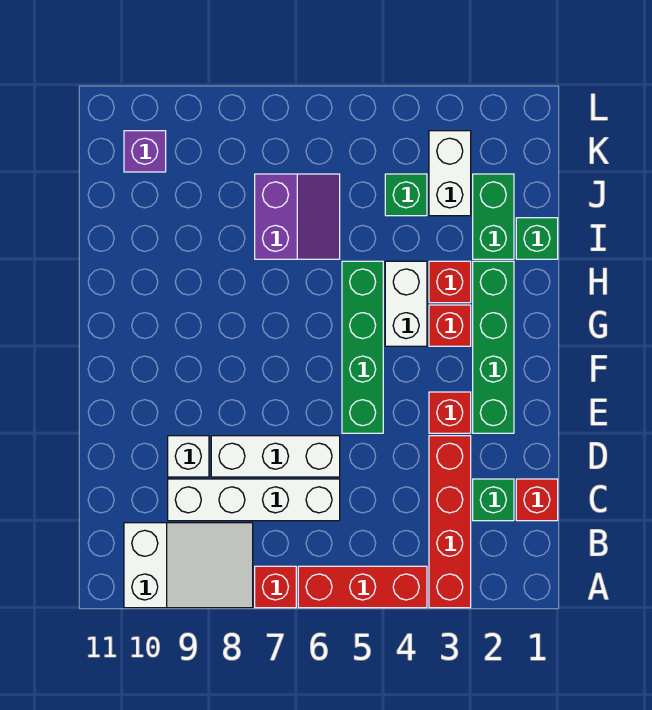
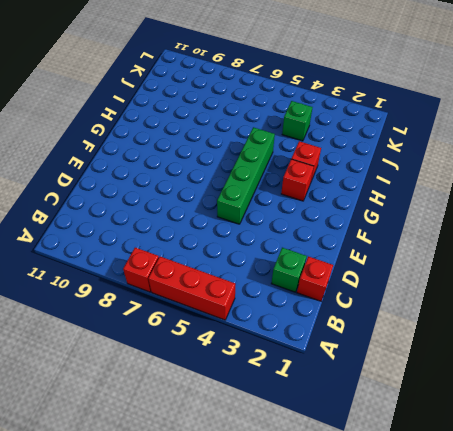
none -> red 1x4 brick [429,436,471,608]
none -> white 2x3 slope [124,523,253,608]
none -> white 1x4 brick [168,479,340,521]

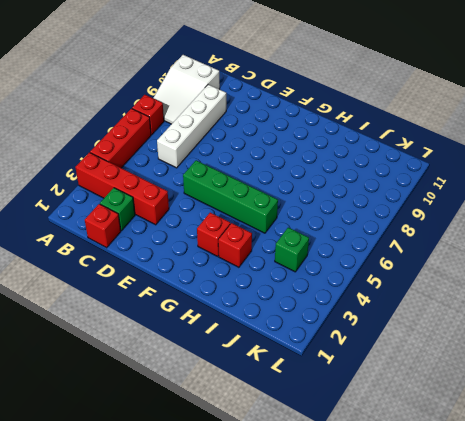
none -> white 1x3 brick [211,436,340,477]
none -> white 1x1 brick [168,436,209,477]
none -> green 1x4 brick [473,261,514,433]

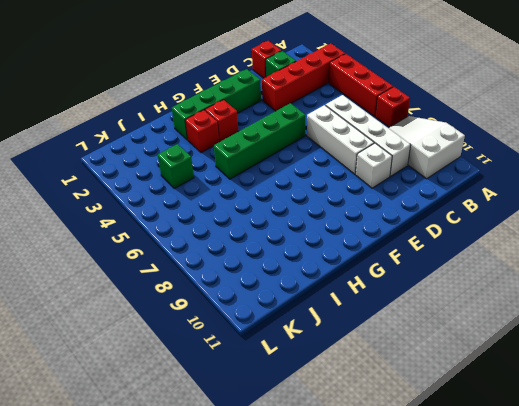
none -> red 1x1 brick [429,392,471,433]
none -> white 1x2 brick [385,261,427,346]
none -> green 1x1 brick [516,218,558,259]

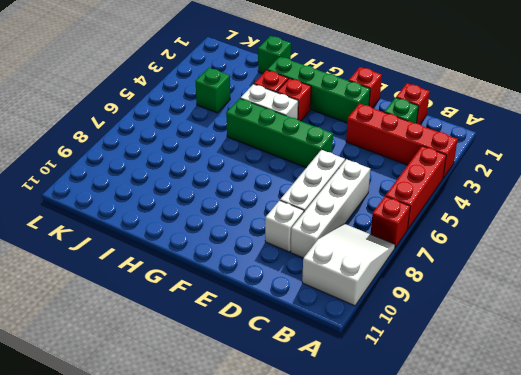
red 1x1 brick [348,67,382,108] -> red 1x1 brick moved to [429,392,471,433]
none -> green 1x2 brick [473,174,514,259]
none -> purple 2x2 slope [255,174,340,259]
none -> white 1x2 brick [429,131,471,216]

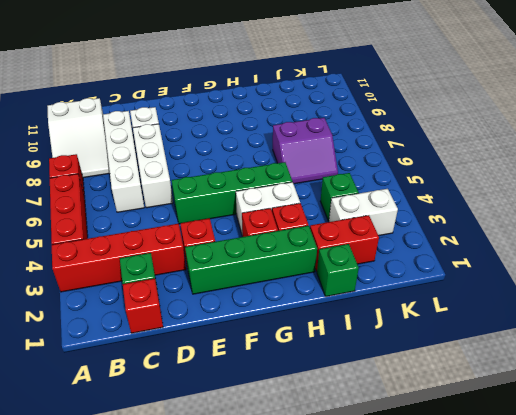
red 1x2 brick [310,215,379,271] -> green 1x2 brick [473,174,514,259]
none -> purple 1x1 brick [124,131,166,172]

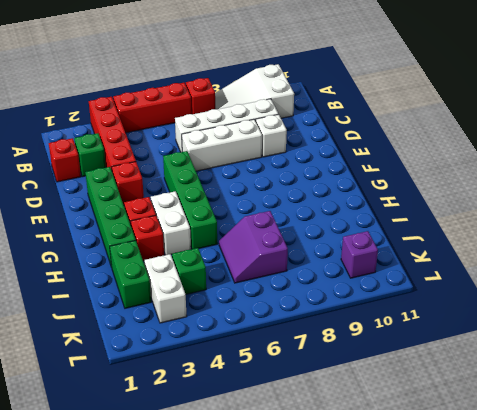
none -> green 1x1 brick [516,218,558,259]

